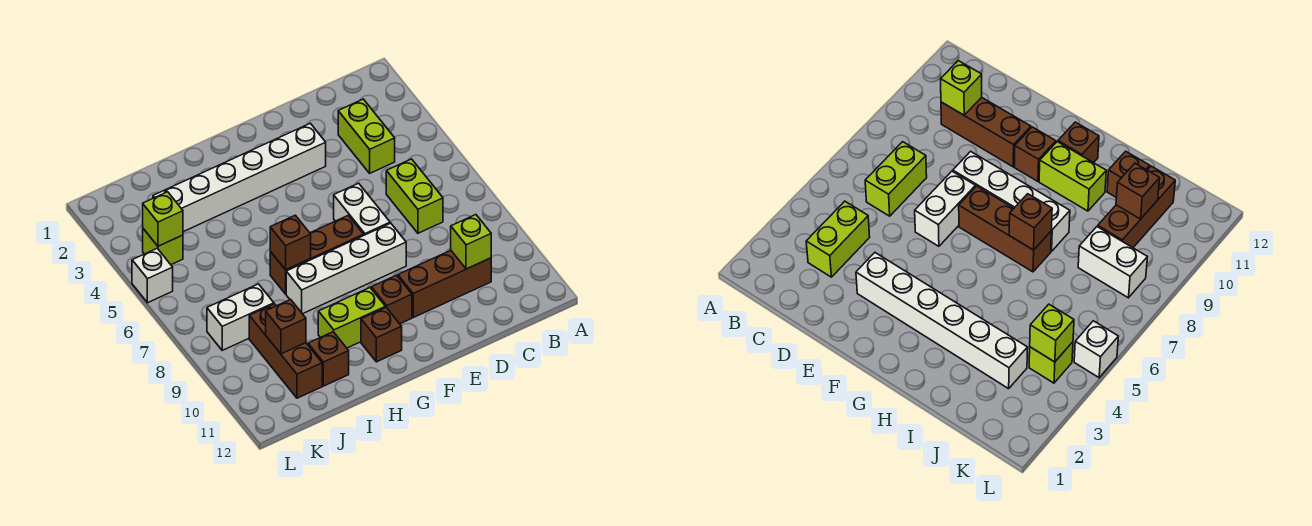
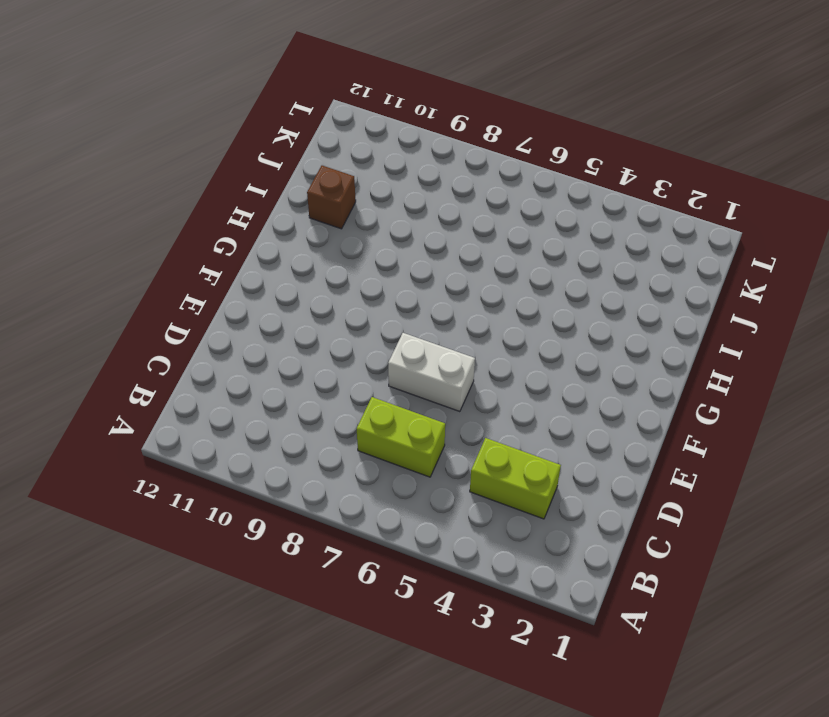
none -> brown 1x3 brick [398,250,491,317]
none -> white 1x6 brick [153,123,326,232]
none -> white 1x4 brick [286,223,406,314]

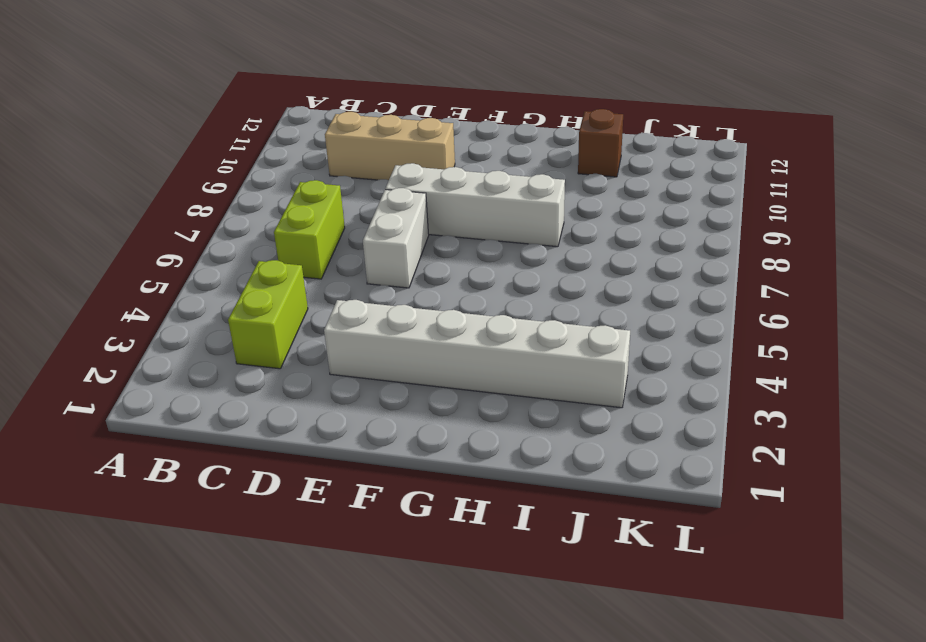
tan 1x3 brick [325,112,455,180] -> brown 1x3 brick [398,250,491,317]
none -> brown 1x3 brick [270,216,364,294]
none -> brown 1x1 brick [371,275,412,324]
none -> lime 1x2 brick [318,288,385,348]

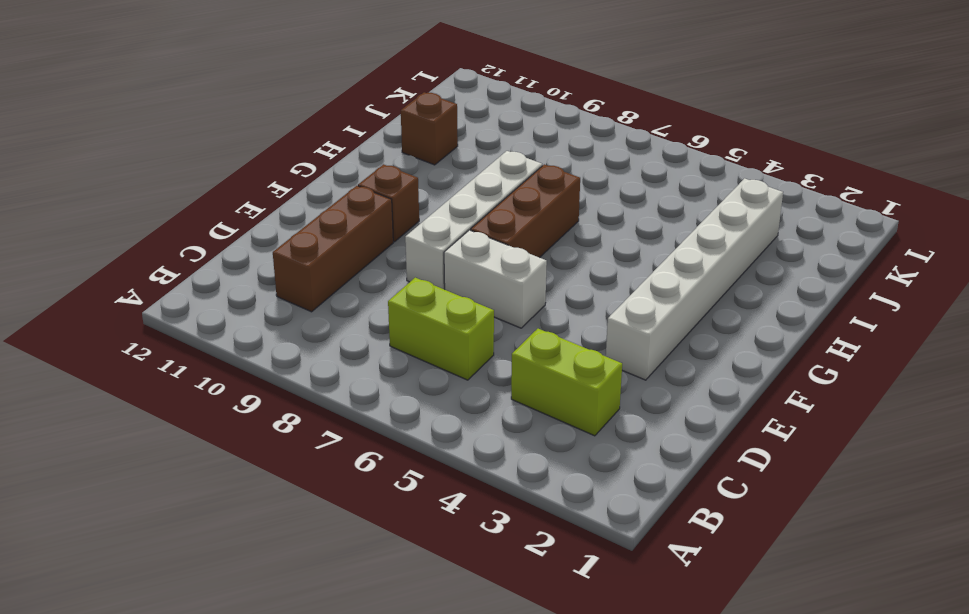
none -> lime 1x2 brick [318,288,385,348]
none -> brown 1x1 brick [361,307,402,362]
none -> white 1x2 brick [207,284,274,350]

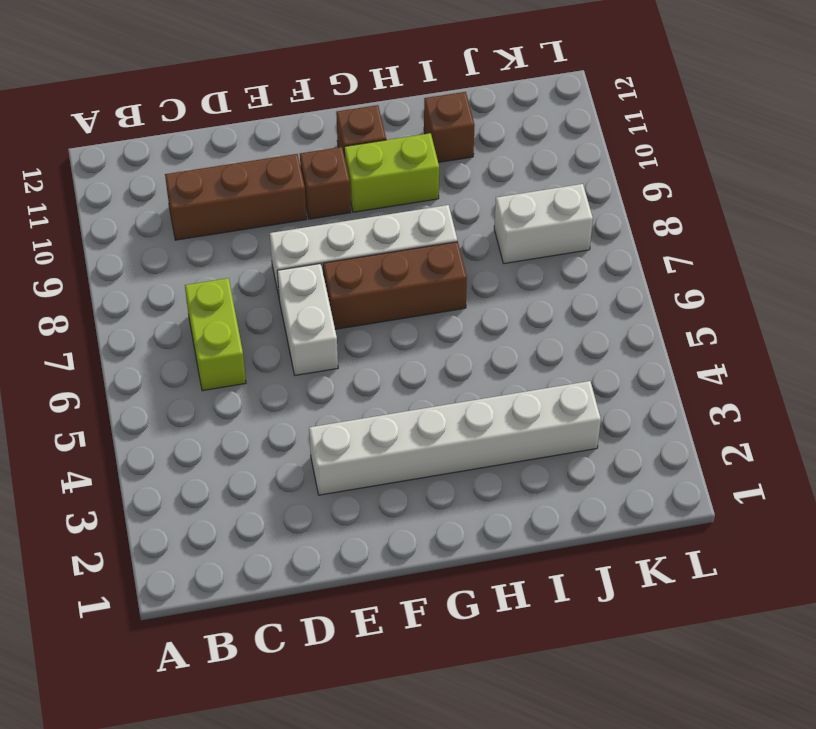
none -> lime 1x2 brick [338,99,395,173]
none -> brown 1x3 brick [249,304,322,398]
none -> lime 1x1 brick [143,229,183,265]

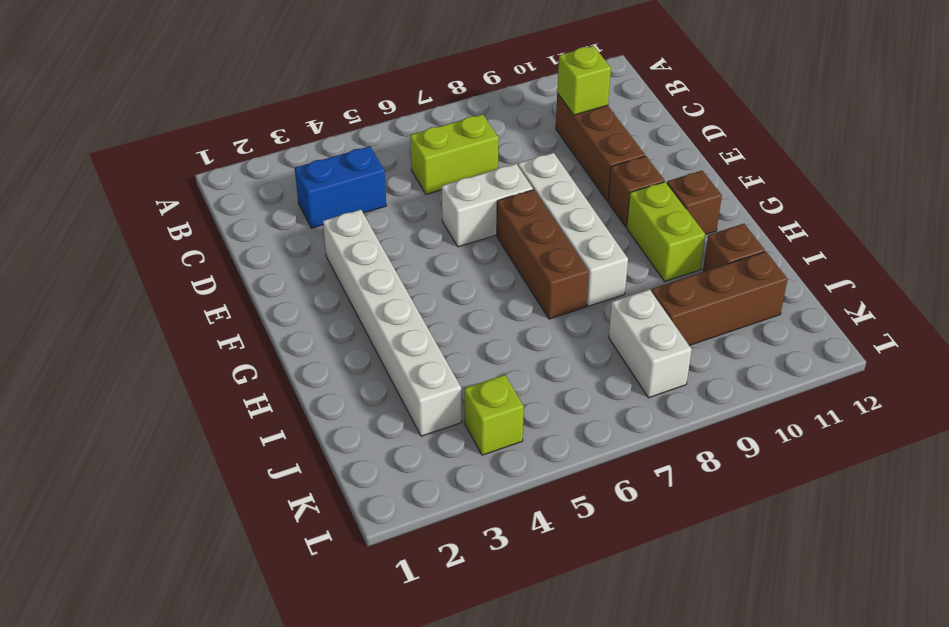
blue 1x2 brick [295,146,386,228] -> lime 1x2 brick [338,99,395,173]
none -> white 1x1 brick [132,248,173,303]
none -> brown 1x1 brick [270,215,311,270]
none -> brown 1x1 brick [266,299,306,354]

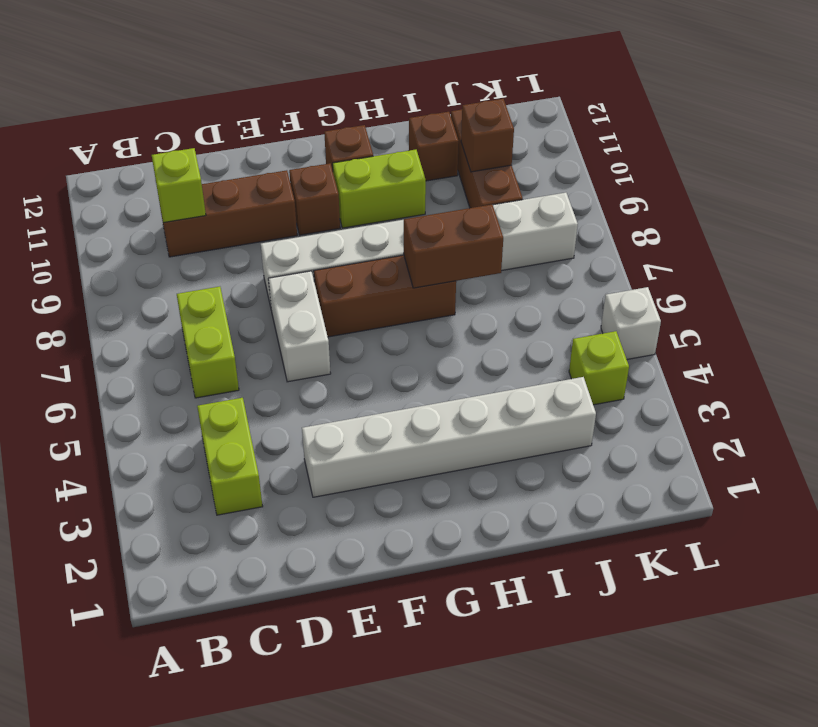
brown 1x2 brick [404,204,503,288] -> brown 1x1 brick [270,215,311,270]
none -> lime 1x1 brick [143,192,183,246]

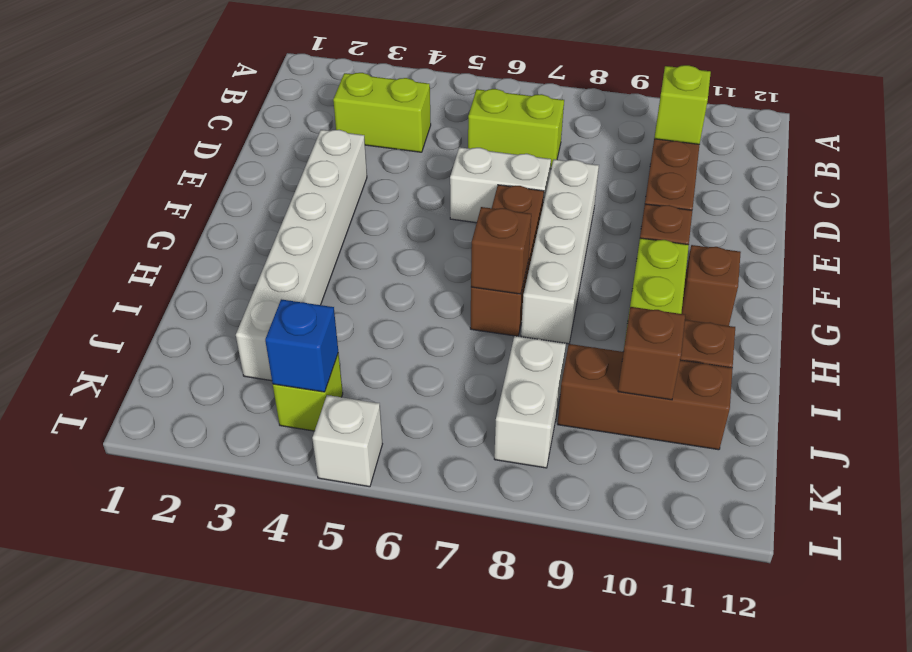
blue 1x1 brick [265,299,338,392] -> lime 1x1 brick [143,192,183,246]

